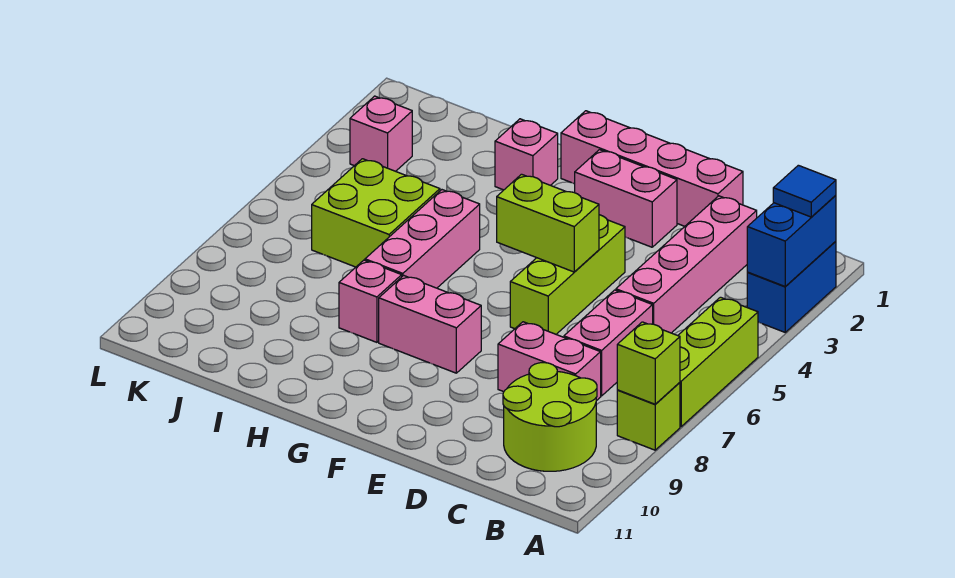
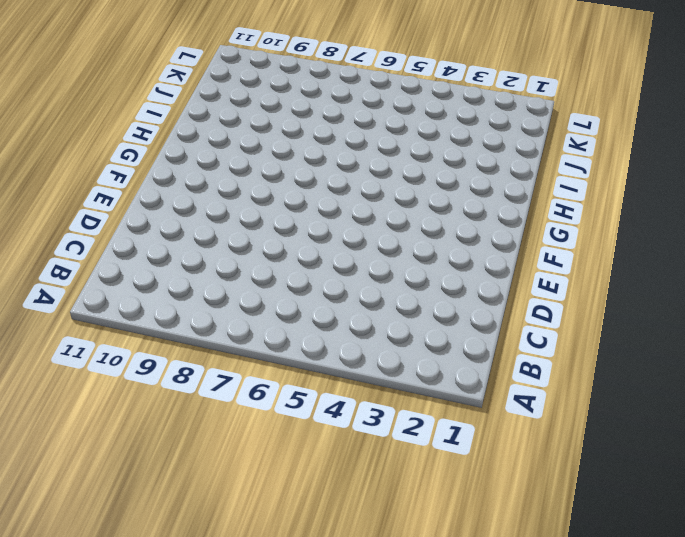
none -> blue 1x2 brick [747,241,836,332]
none -> lime 1x3 brick [678,297,758,427]
none -> lime 1x1 brick [617,383,680,450]

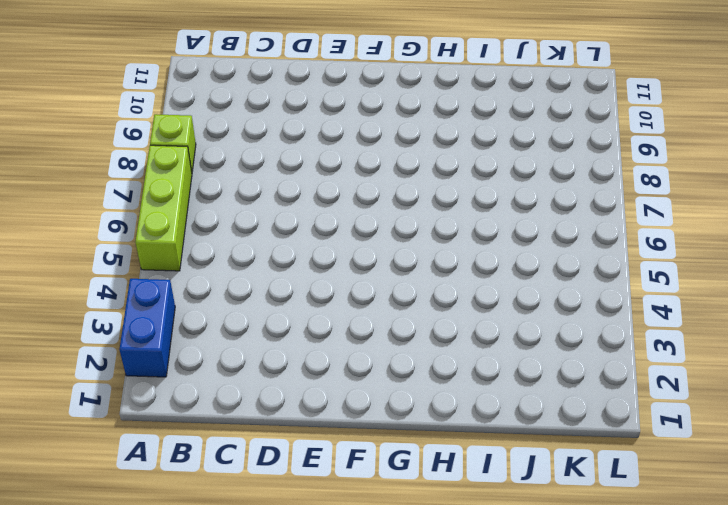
none -> lime 2x2 round brick [503,363,597,471]
none -> pink 1x4 brick [616,196,757,333]
none -> pink 1x2 brick [564,290,653,396]

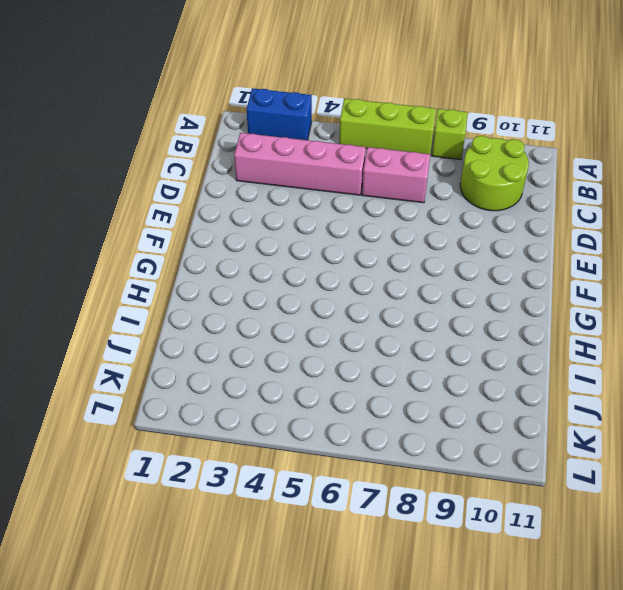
none -> pink 1x2 brick [498,322,601,401]
none -> pink 1x4 brick [561,111,743,226]
none -> pink 1x2 brick [575,150,677,247]

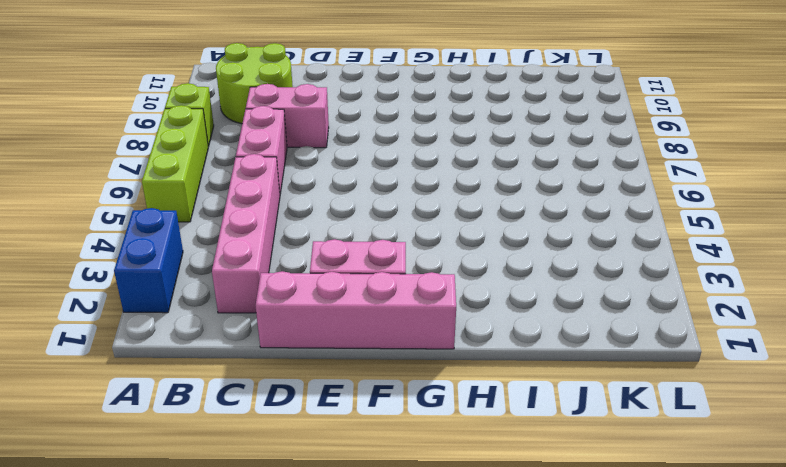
none -> lime 1x3 brick [510,215,625,334]
none -> pink 1x2 brick [379,275,481,373]
none -> pink 1x1 brick [495,119,558,190]

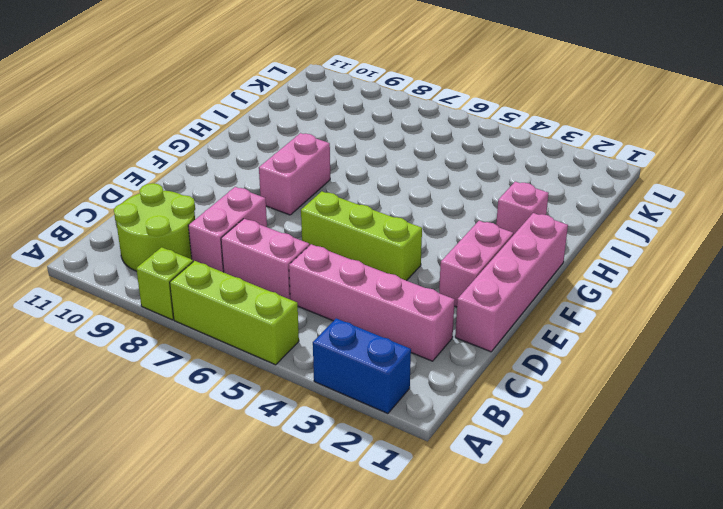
none -> pink 1x3 brick [365,190,480,288]
none -> pink 1x1 brick [339,260,402,342]
none -> lime 2x2 brick [312,159,440,267]

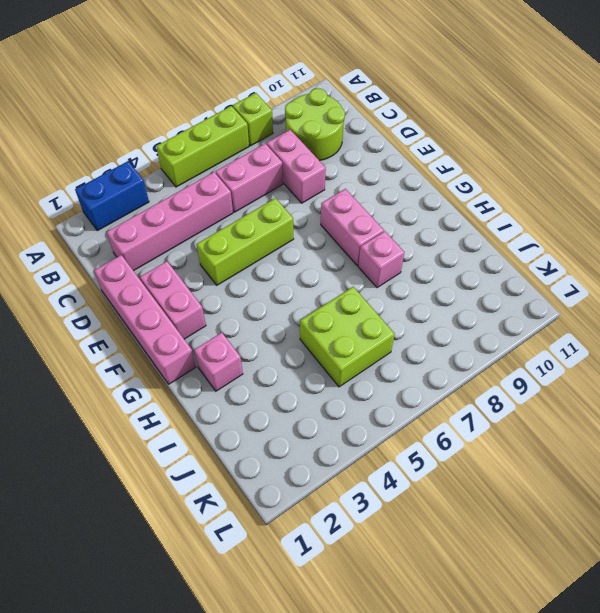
none -> pink 1x3 brick [365,190,480,288]
none -> pink 1x1 brick [350,96,412,171]
none -> blue 1x2 brick [747,195,836,287]

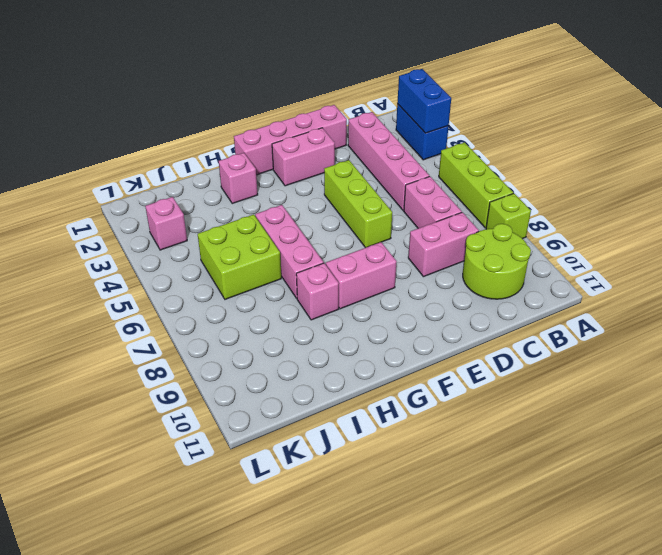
none -> lime 1x1 brick [617,322,680,404]
none -> lime 1x2 brick [497,174,599,272]
none -> blue 1x1 tile [773,165,836,217]

